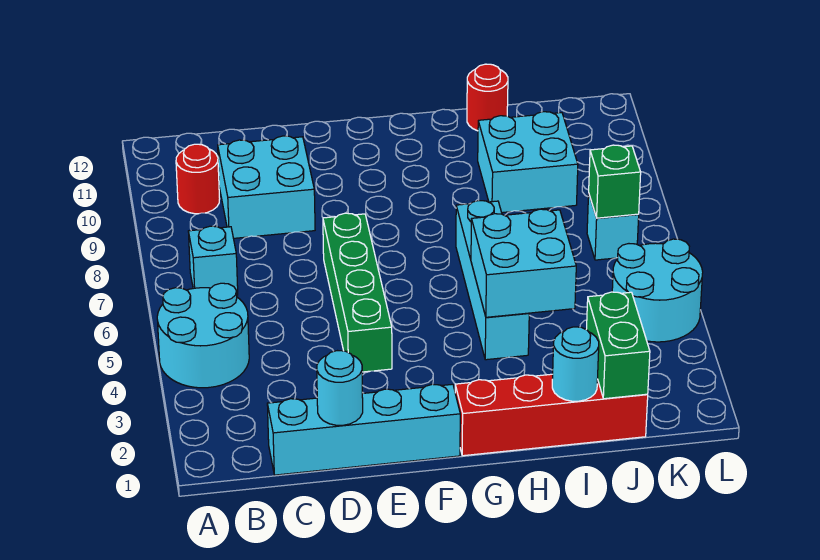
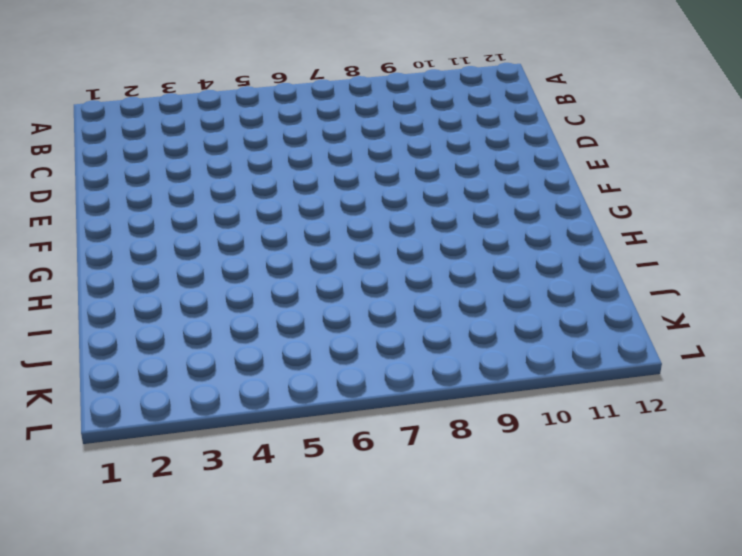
none -> cyan 2x2 round brick [157,283,249,388]
none -> cyan 1x1 brick [188,226,238,295]
none -> red 1x1 round brick [176,144,220,214]

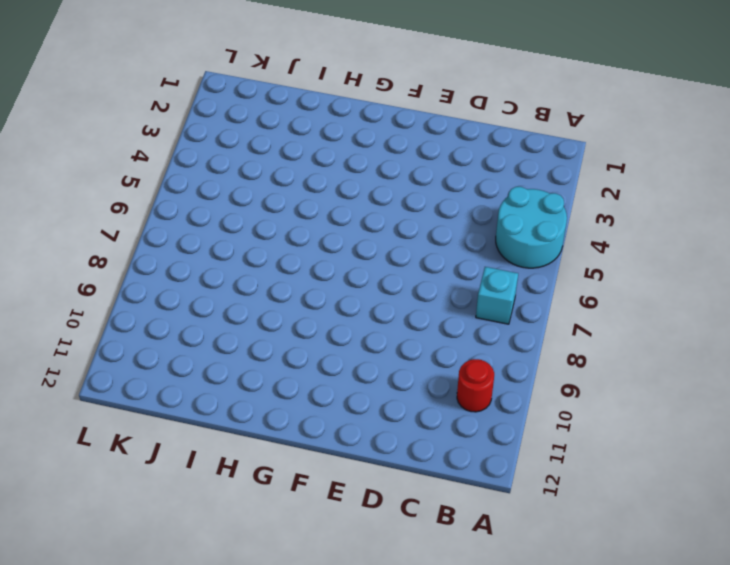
none -> cyan 1x4 brick [267,384,460,475]
none -> cyan 2x2 brick [218,136,315,238]
none -> green 1x4 brick [323,213,392,372]

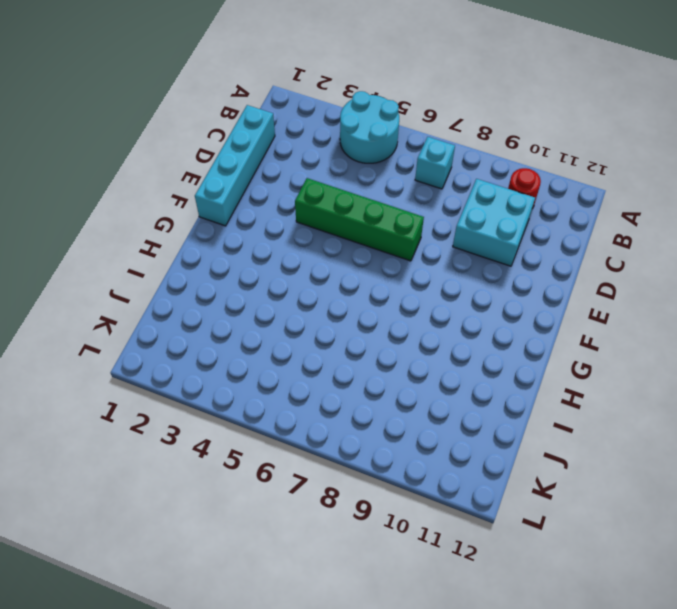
none -> red 1x4 brick [455,374,648,456]
none -> cyan 1x4 brick [456,201,529,360]
none -> cyan 2x2 brick [478,112,578,213]

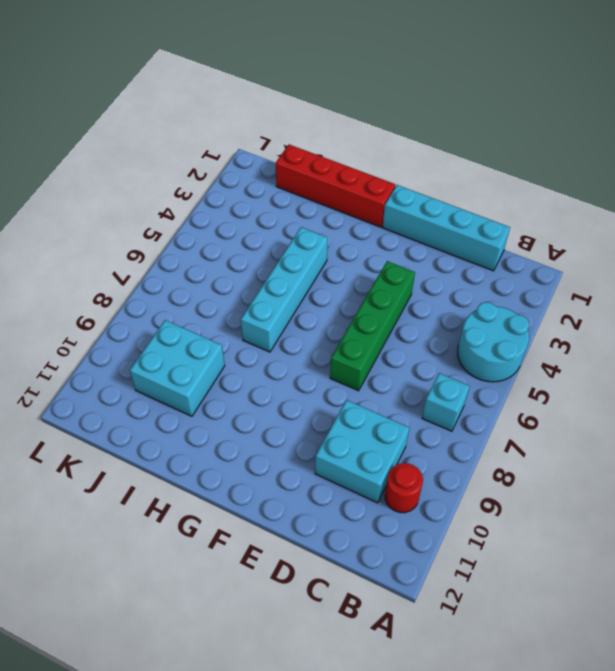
none -> red 1x1 round brick [467,64,508,131]
none -> cyan 2x2 round brick [612,239,703,342]
none -> cyan 1x1 brick [587,195,639,260]

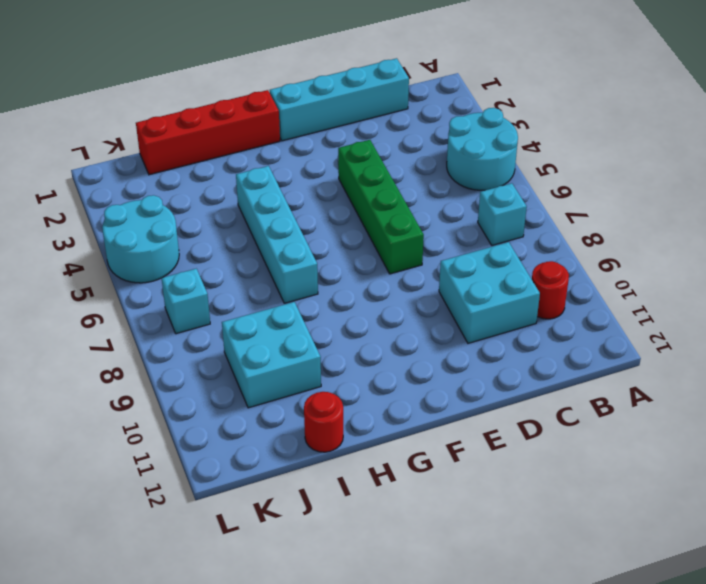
none -> cyan 1x1 round brick [317,351,363,425]
none -> cyan 2x2 brick [471,209,576,317]
none -> cyan 1x1 round brick [552,327,599,401]

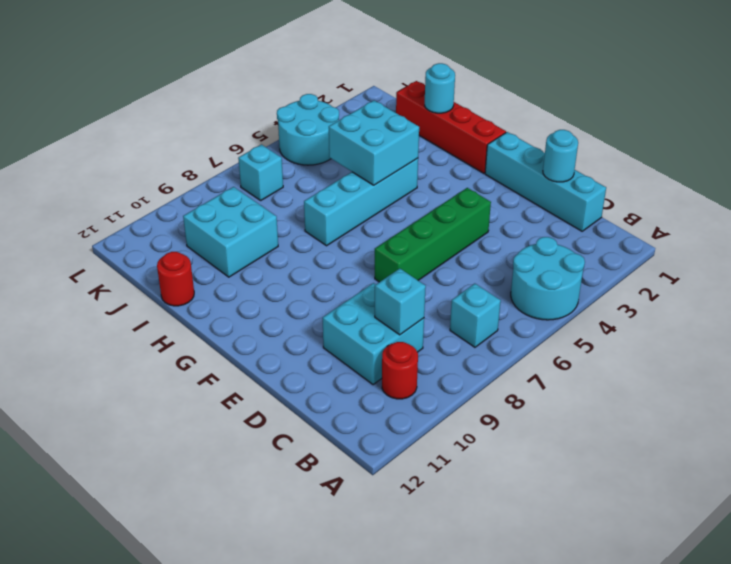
cyan 1x1 brick [375,269,426,335] -> none
none -> green 1x2 brick [586,292,650,399]
none -> green 1x1 brick [589,145,641,218]

